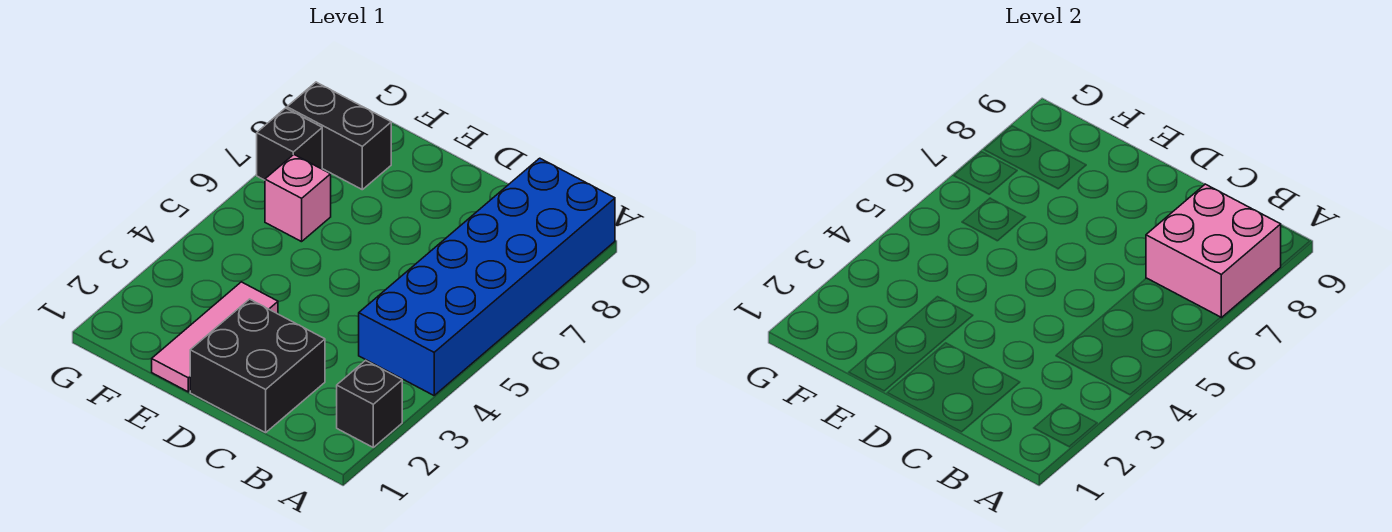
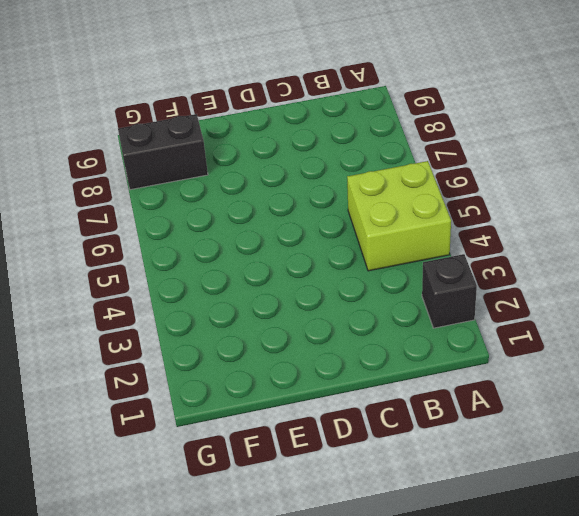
lime 2x2 brick [347,161,451,271] -> blue 2x6 brick [359,158,615,395]
none -> black 2x2 brick [190,299,325,433]
none -> pink 1x3 tile [152,282,278,392]

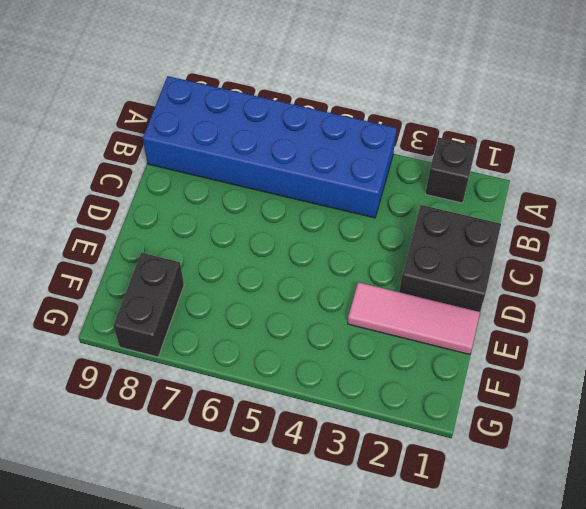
none -> pink 1x1 brick [265,155,331,242]
none -> black 1x1 brick [257,108,322,180]

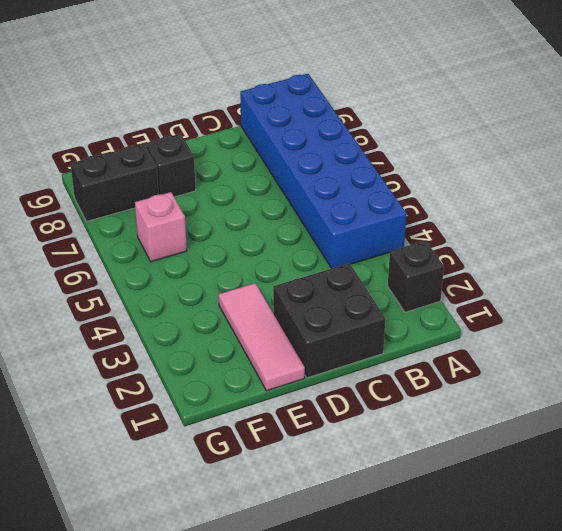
black 1x1 brick [146,134,196,197] -> black 1x1 brick moved to [257,108,322,180]
none -> pink 2x2 brick [1146,184,1281,318]

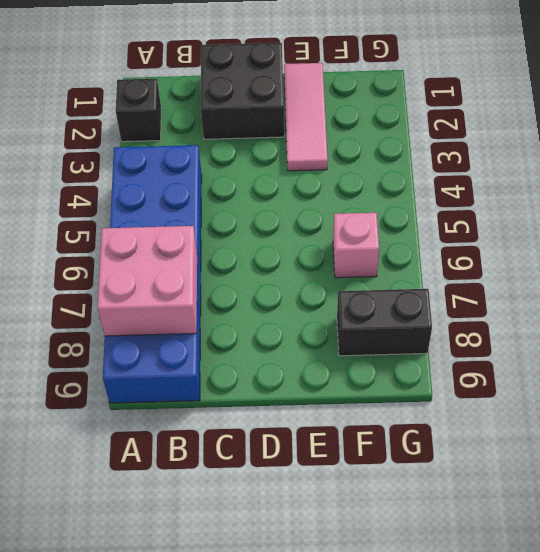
none -> black 1x1 brick [257,108,322,180]

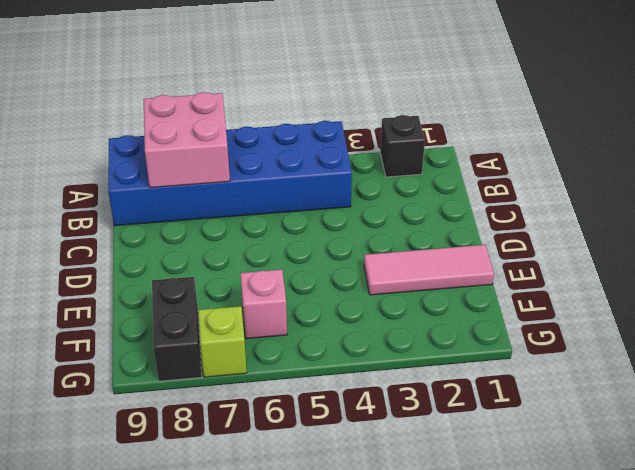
lime 1x1 brick [198,306,247,377] -> black 1x1 brick [257,108,322,180]
none -> black 2x2 brick [190,299,325,433]

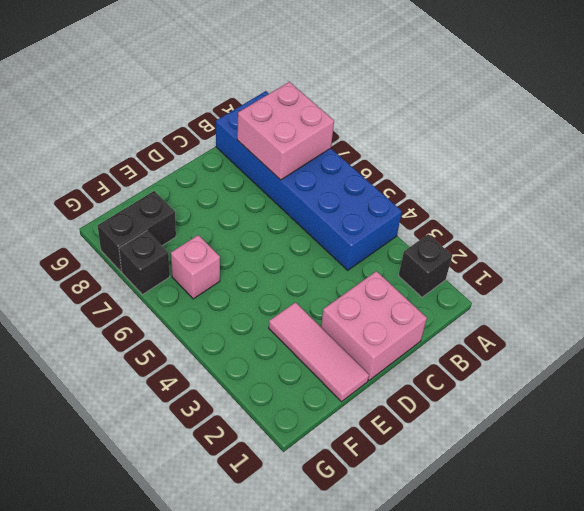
pink 2x2 brick [321,271,427,380] -> black 2x2 brick [190,299,325,433]

